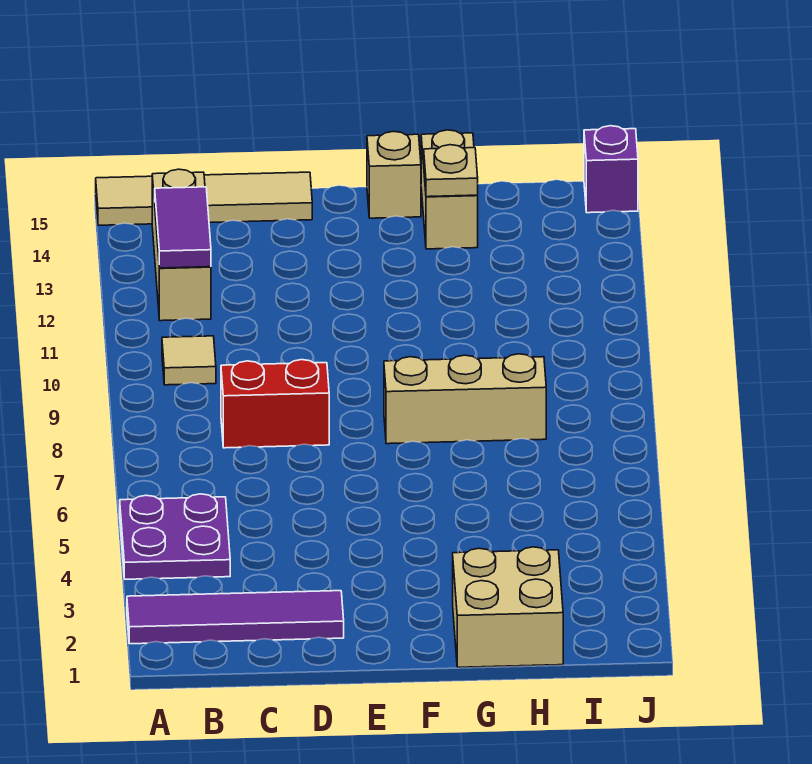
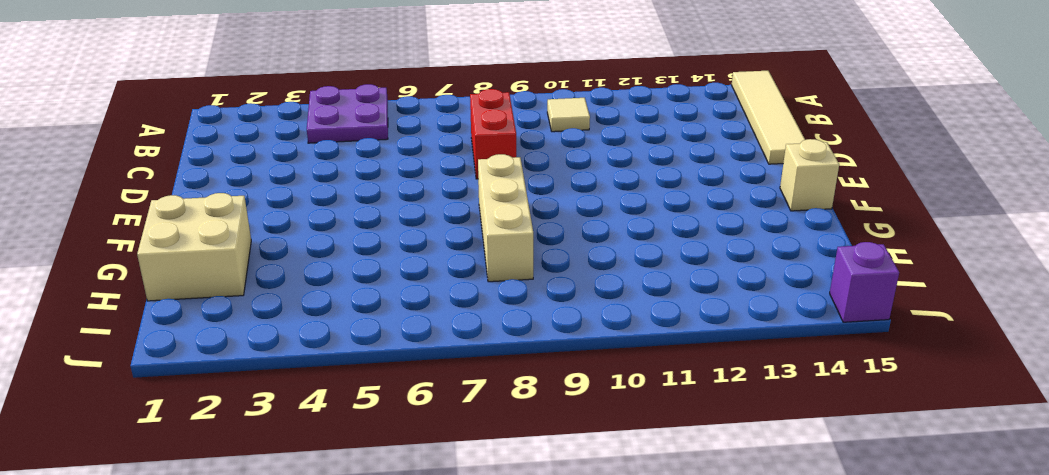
none -> purple 1x4 tile [127,591,344,644]
none -> tan 1x3 brick [152,169,211,321]
none -> tan 1x2 brick [421,130,478,249]

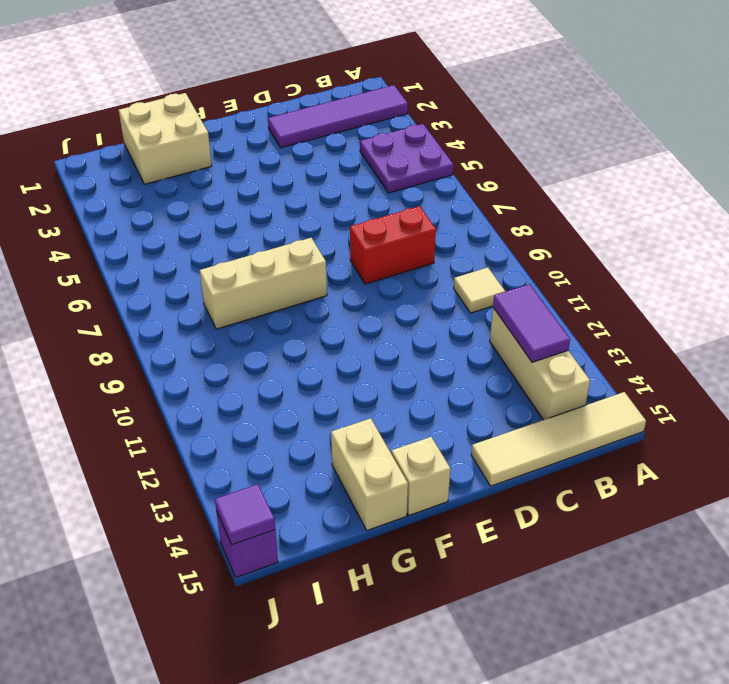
purple 1x1 tile [215,484,275,545] -> none
none -> tan 1x1 plate [424,145,478,197]

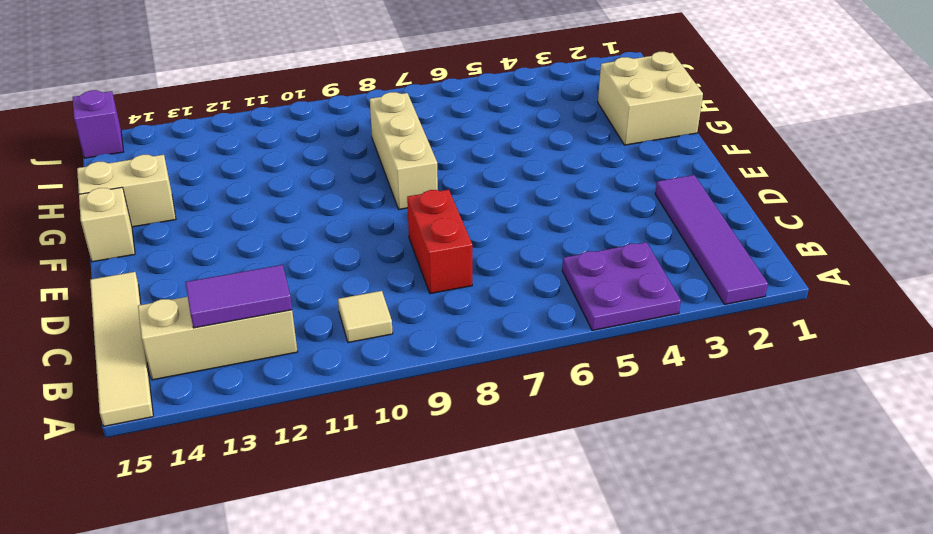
none -> tan 1x1 plate [424,145,478,197]

